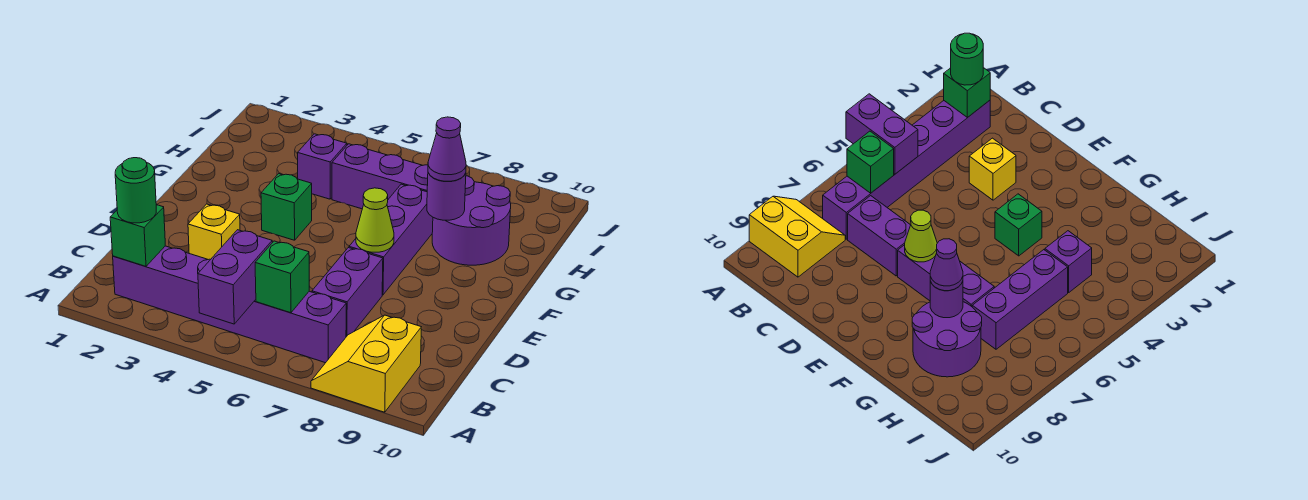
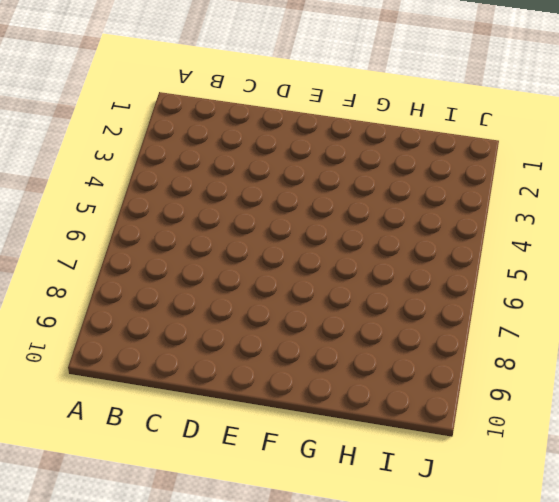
none -> yellow 2x2 slope [311,315,421,412]
none -> purple 1x6 brick [113,246,346,363]
none -> purple 1x2 brick [312,248,383,337]

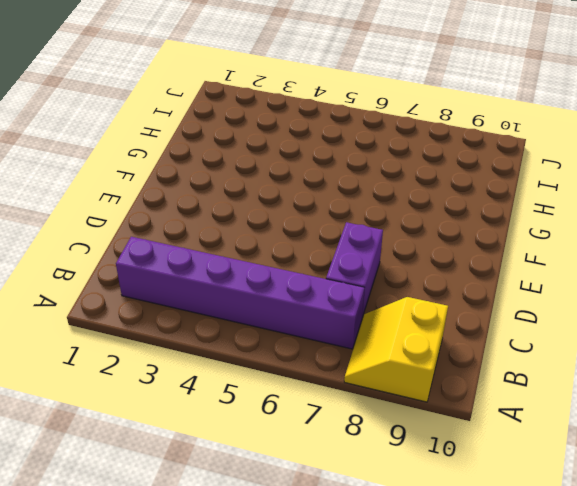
none -> yellow 1x1 brick [188,204,240,260]
none -> purple 1x3 brick [349,184,433,295]
none -> green 1x1 brick [261,174,312,240]

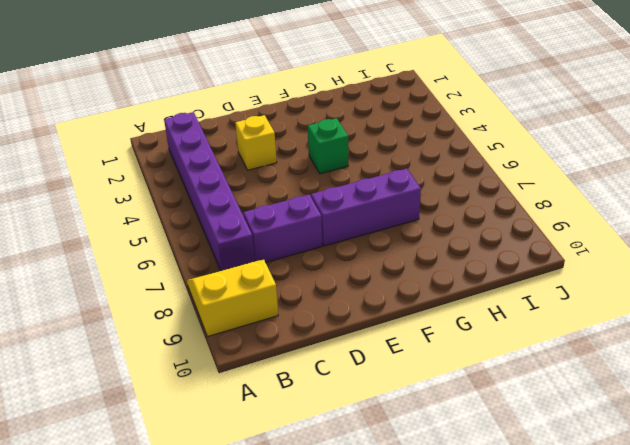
none -> purple 2x2 round brick [432,176,511,265]
none -> purple 1x1 brick [298,134,347,199]
none -> purple 1x3 brick [332,144,428,209]

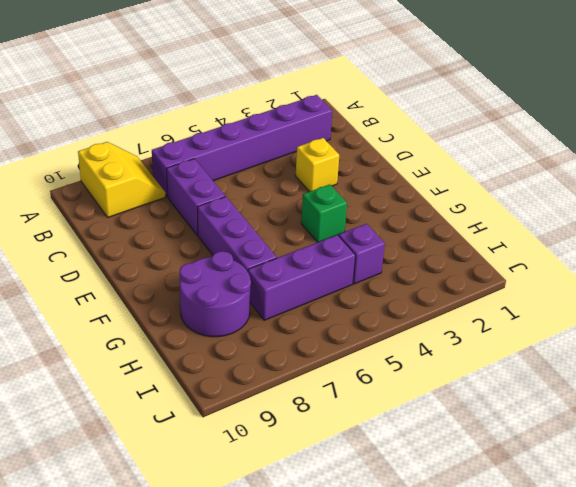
none -> purple 1x2 brick [198,230,272,324]
none -> green 1x1 brick [110,205,165,266]
none -> green 1x1 brick [255,241,309,313]

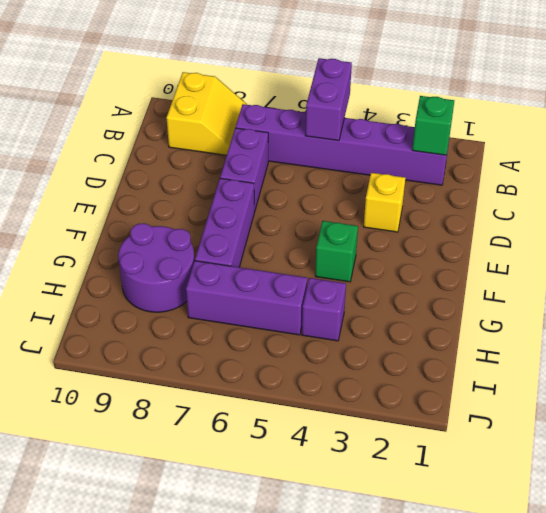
none -> green 1x1 brick [255,241,309,313]
none -> lime 1x1 cone [356,188,394,252]
none -> purple 1x1 round brick [427,173,466,220]

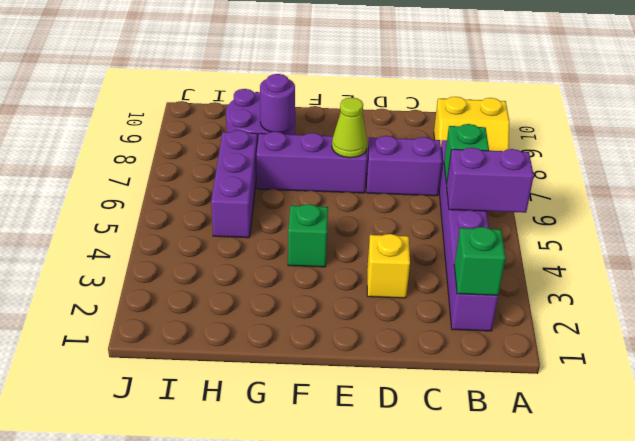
none -> purple 1x1 brick [298,134,347,199]
none -> green 1x1 round brick [115,158,156,223]
none -> purple 1x1 cone [428,117,466,181]

